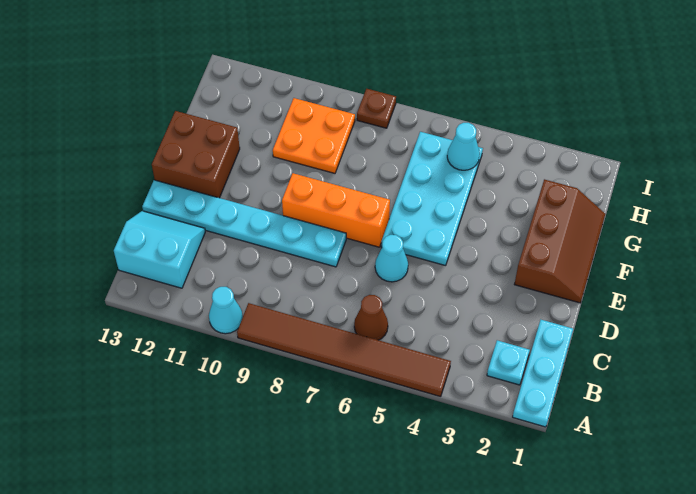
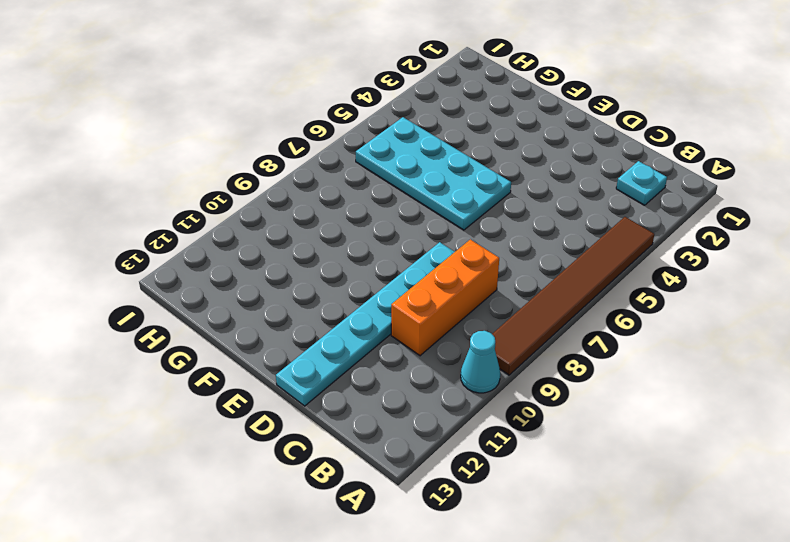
orange 1x3 brick [391,239,499,356] -> orange 1x3 brick moved to [282,173,390,247]
none -> cyan 1x3 plate [513,320,573,427]
none -> brown 1x1 cone [354,295,388,340]
none -> cyan 2x2 slope [114,211,205,288]

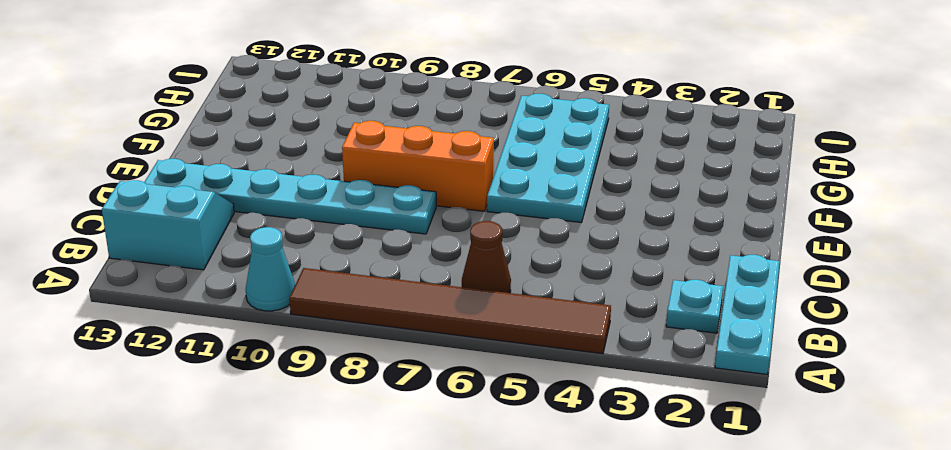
none -> cyan 1x1 cone [375,235,408,282]
none -> brown 2x3 slope [514,179,605,303]
none -> brown 2x2 brick [152,111,240,198]

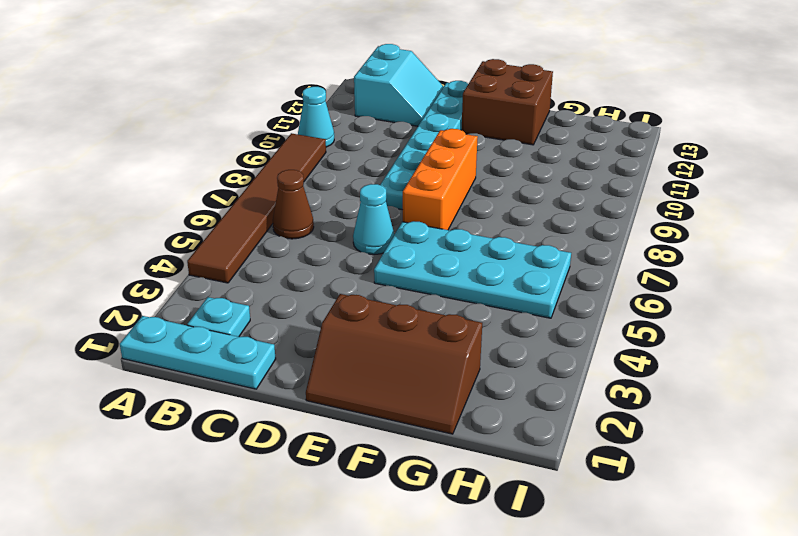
none -> orange 2x2 plate [273,98,355,173]
none -> brown 1x1 plate [357,89,396,128]
none -> cyan 1x1 cone [447,123,480,170]

